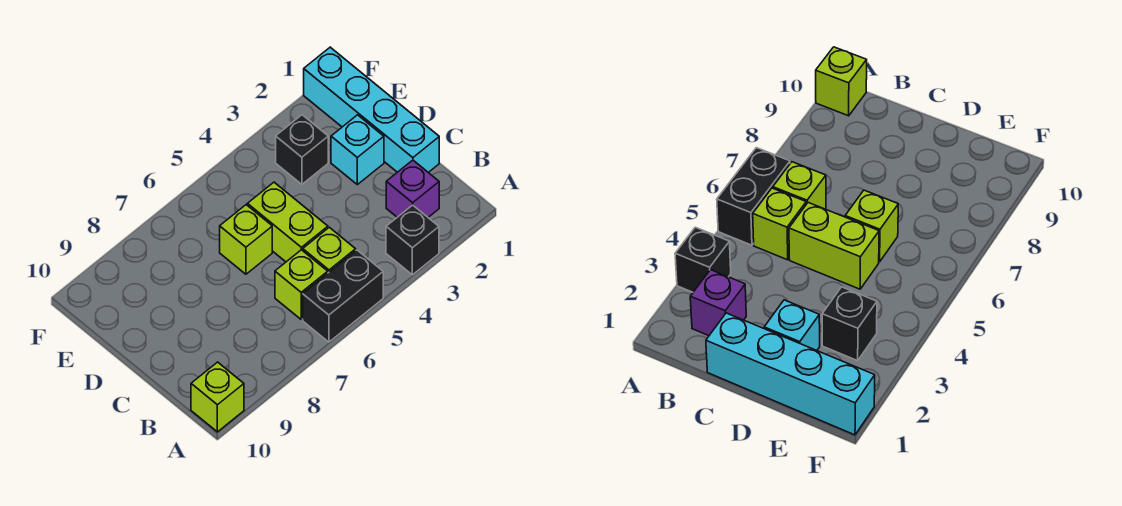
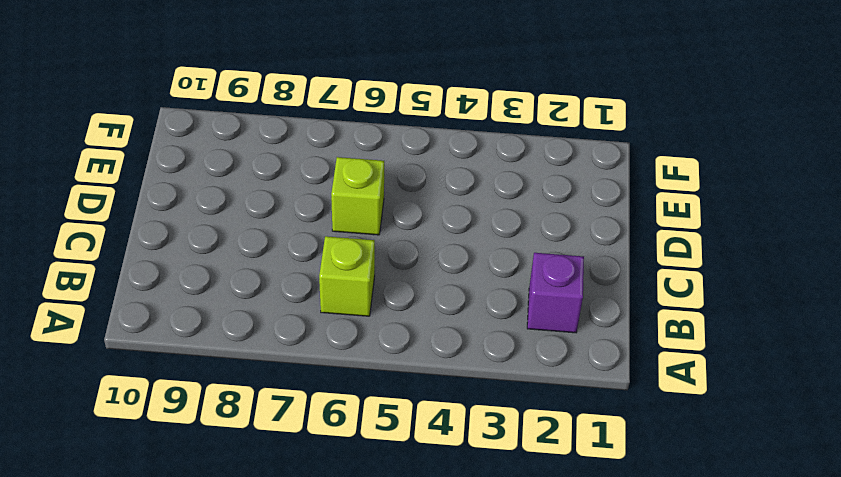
none -> black 1x1 brick [386,205,439,275]
none -> black 1x2 brick [303,250,383,342]

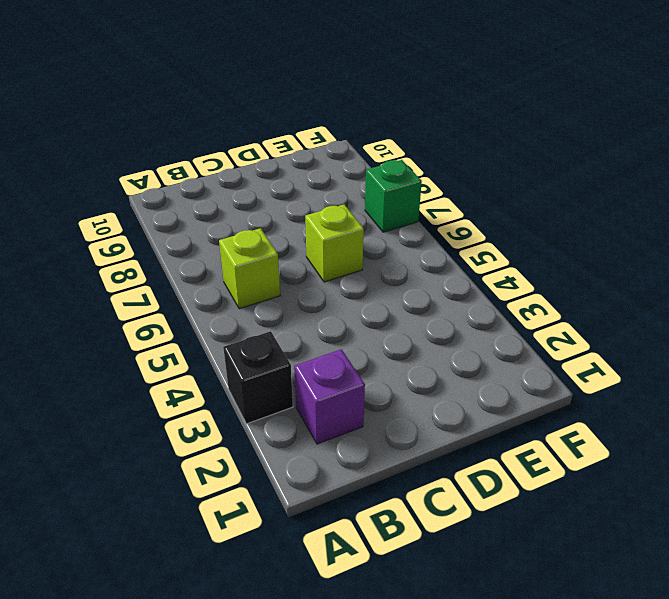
green 1x1 brick [365,160,422,232] -> none
none -> black 1x2 brick [303,250,383,342]
none -> lime 1x1 brick [191,362,244,432]

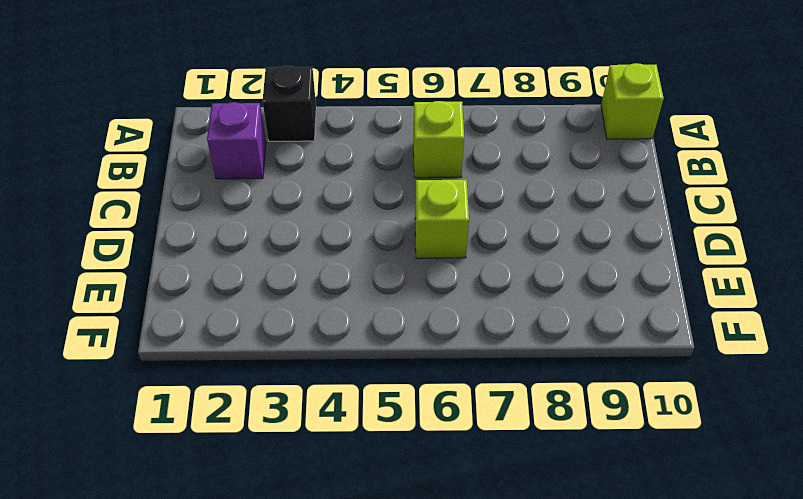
none -> black 1x2 brick [303,250,383,342]
none -> lime 1x1 brick [303,227,356,273]

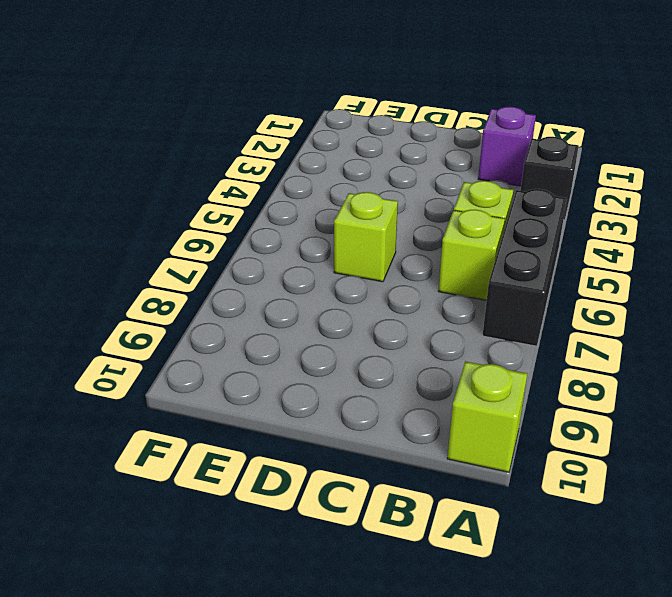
black 1x3 brick [483,189,567,346] -> black 1x2 brick [303,250,383,342]
none -> cyan 1x4 brick [304,47,439,172]
none -> lime 1x2 brick [247,182,328,262]

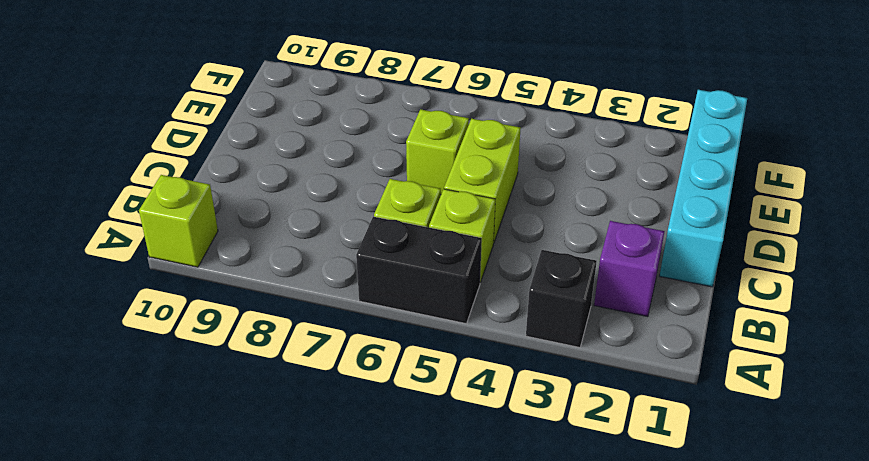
none -> cyan 1x1 brick [331,115,384,185]
none -> black 1x1 brick [276,115,328,184]

